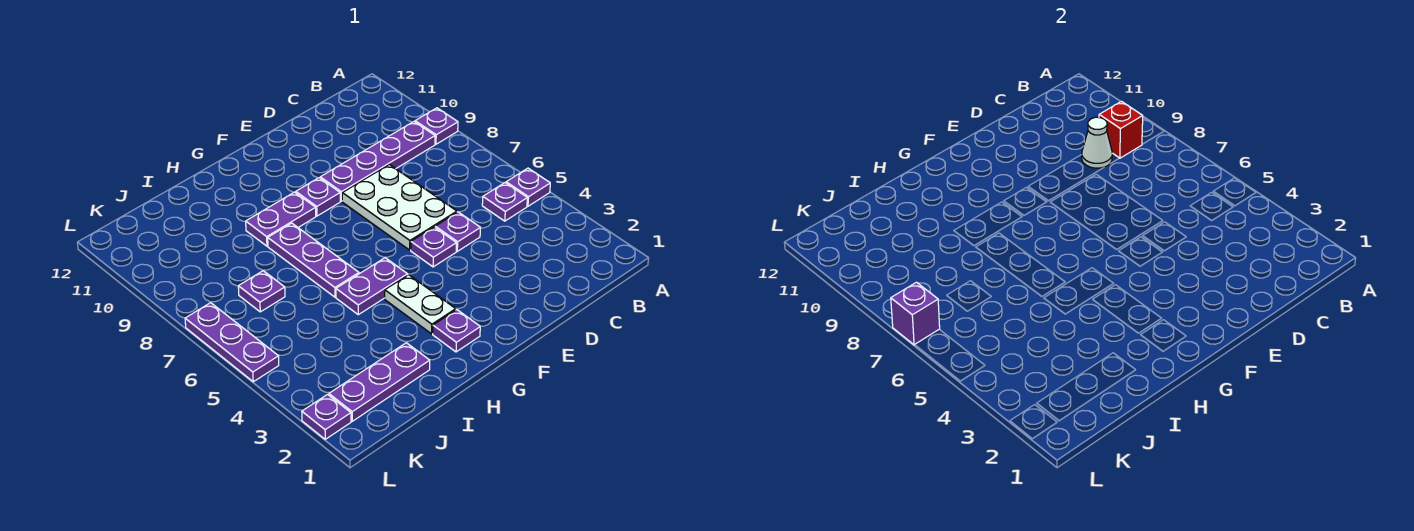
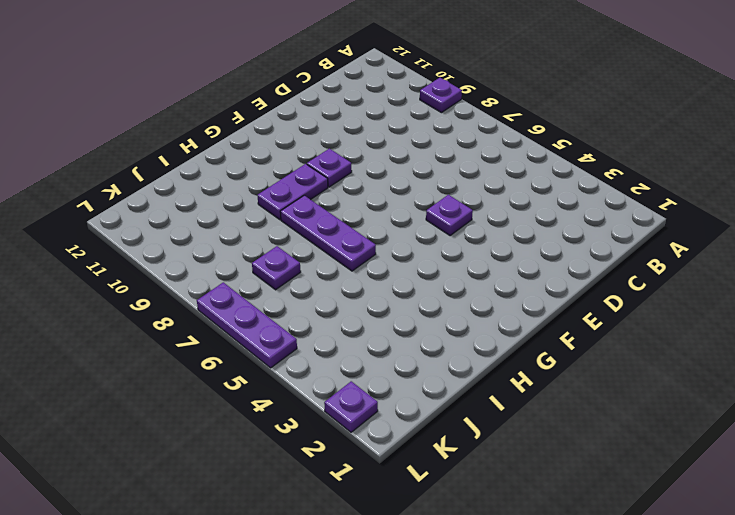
none -> purple 1x1 plate [506,168,550,206]
none -> purple 1x1 plate [482,183,527,221]
none -> purple 1x4 plate [320,122,435,201]

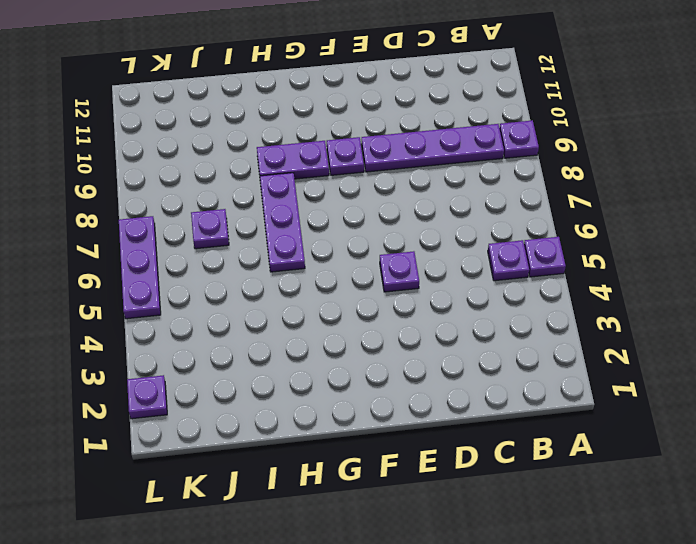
none -> purple 1x1 plate [435,212,480,251]
none -> white 2x3 plate [342,165,457,250]
none -> purple 1x1 plate [433,310,480,352]

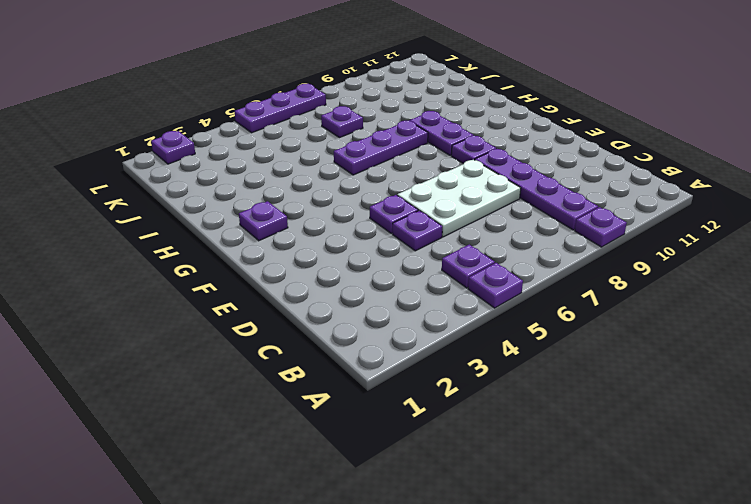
none -> white 1x2 plate [385,275,456,334]
none -> purple 1x2 plate [336,258,408,315]
none -> purple 1x3 plate [329,343,430,421]

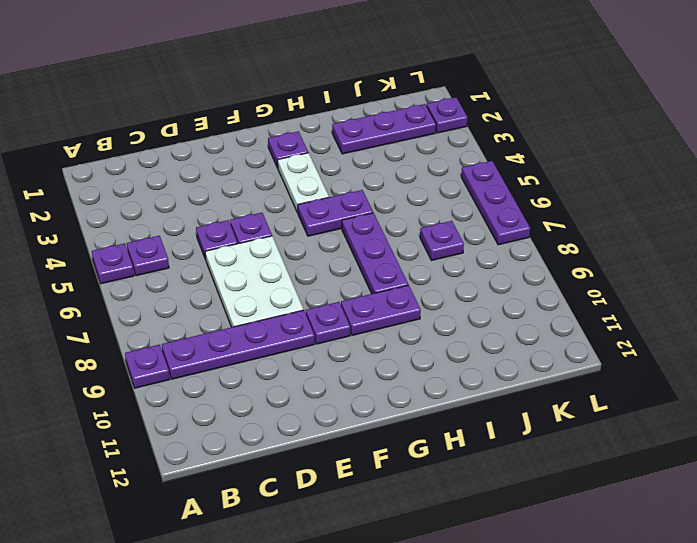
none -> red 1x1 brick [1099,101,1143,158]
none -> white 1x1 cone [1082,117,1112,168]
none -> purple 1x1 brick [891,282,940,345]

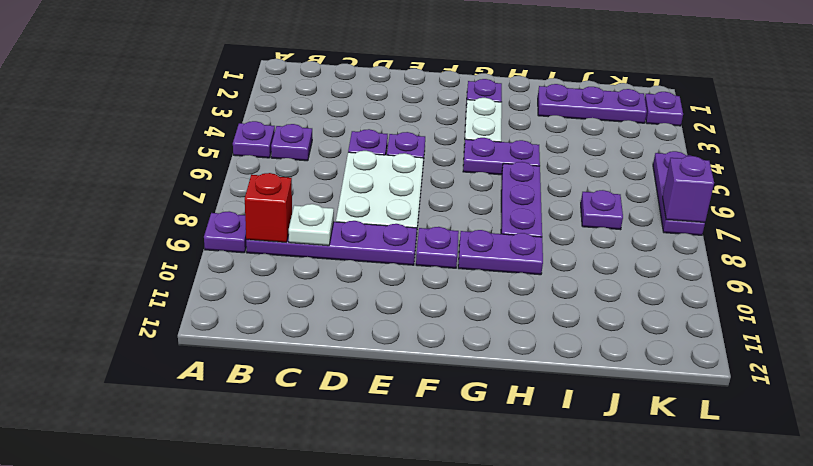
white 1x1 plate [289,204,334,246] -> white 1x1 cone [1082,117,1112,168]

